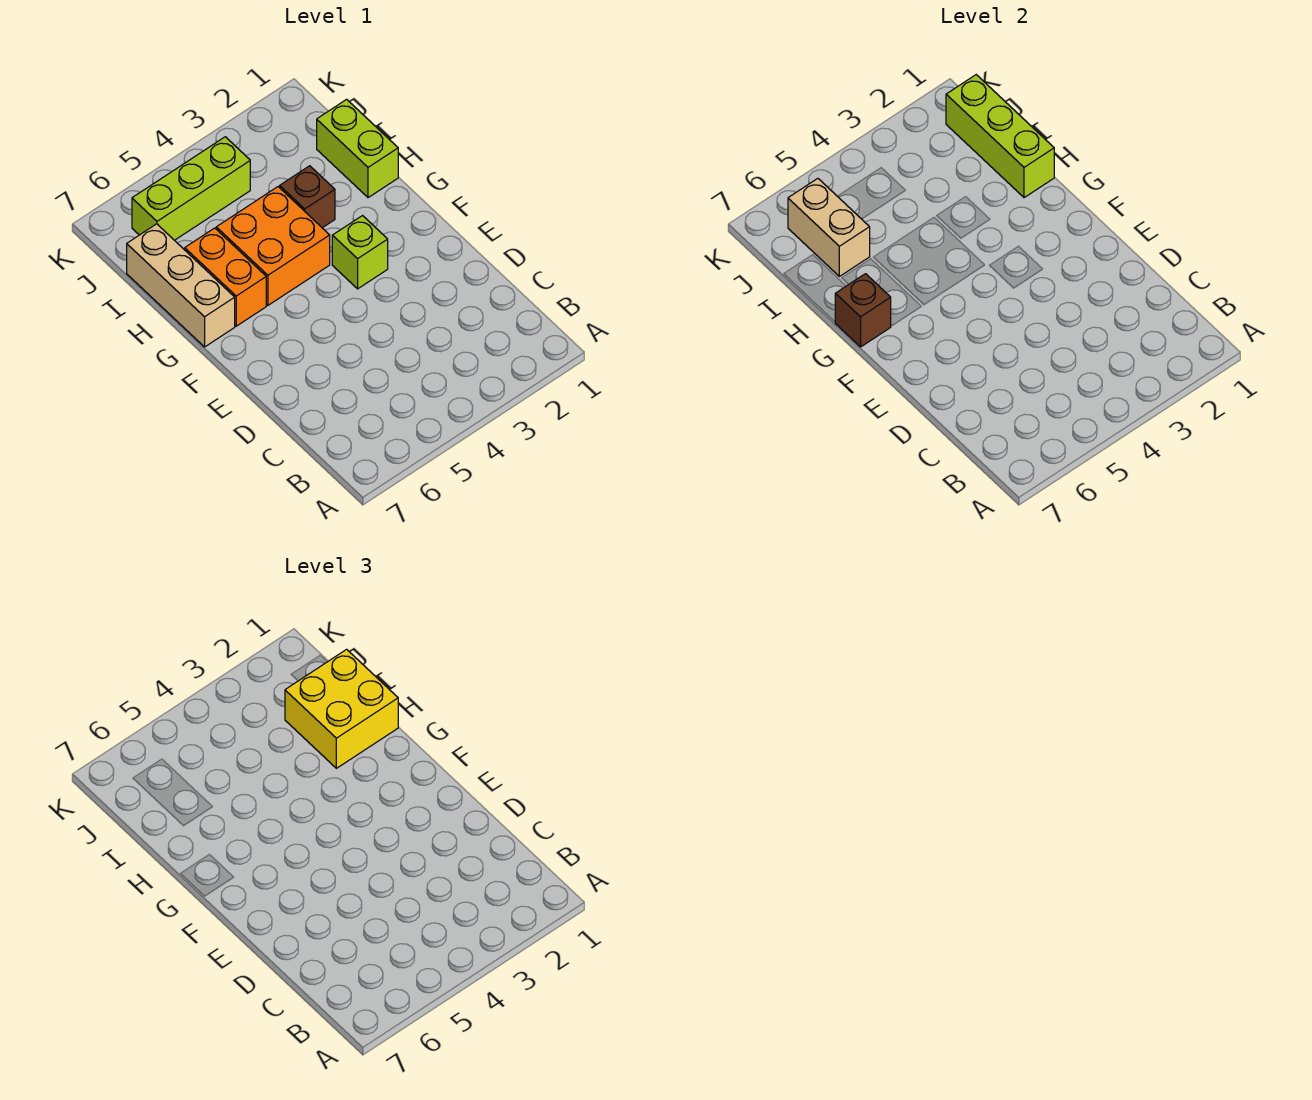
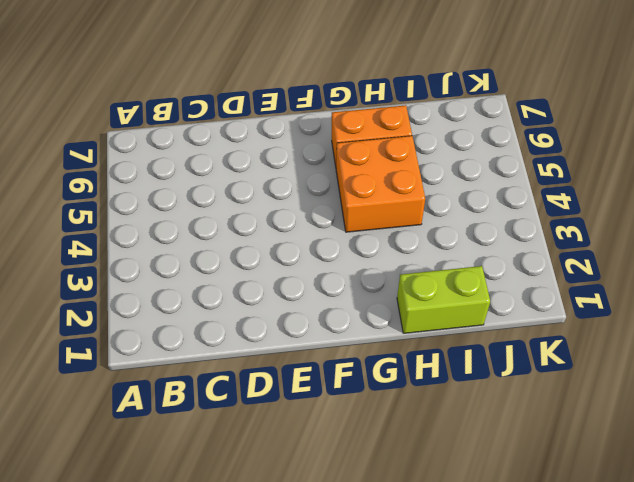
none -> lime 1x1 brick [332,216,388,289]
none -> tan 1x3 brick [127,224,235,347]

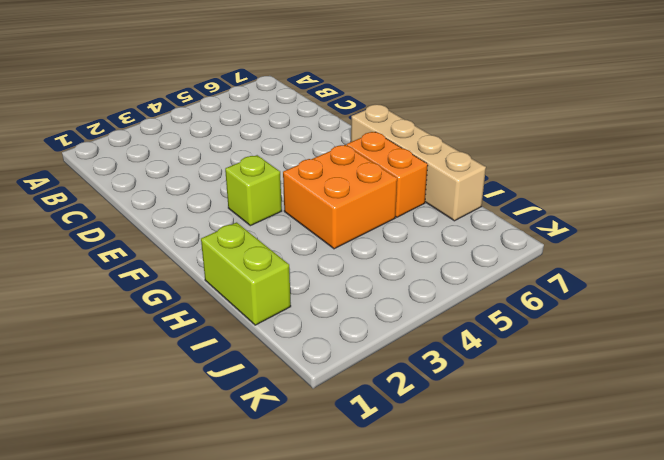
tan 1x4 brick [351,104,486,221] -> tan 1x3 brick [127,224,235,347]
none -> brown 1x1 brick [280,166,335,228]
none -> lime 1x3 brick [132,137,250,240]

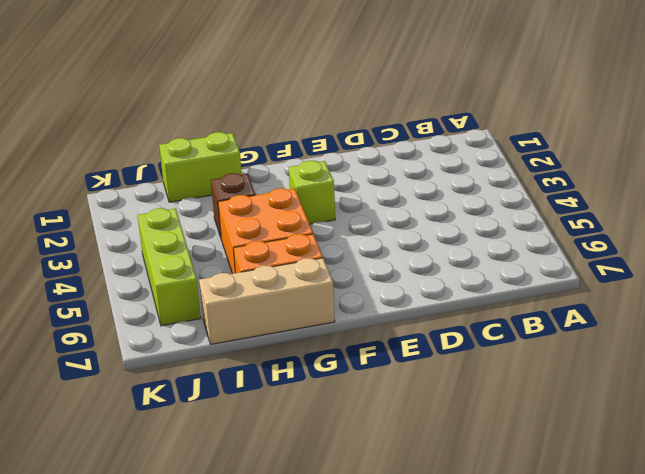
none -> brown 1x1 brick [835,274,891,347]
none -> lime 1x3 brick [946,75,1054,198]

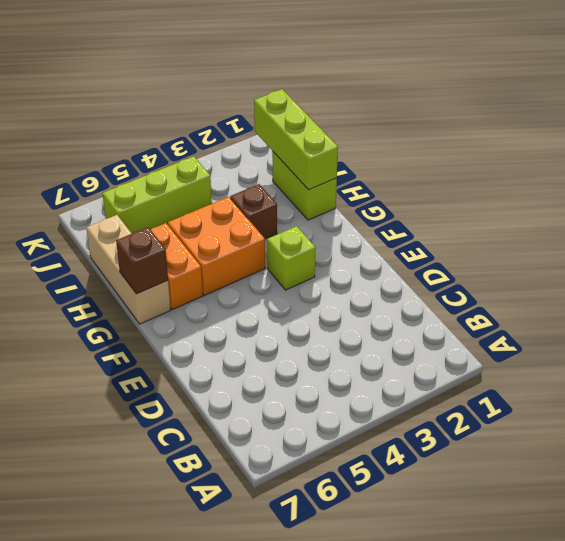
none -> tan 1x2 brick [788,178,870,276]
none -> yellow 2x2 brick [285,649,398,768]

